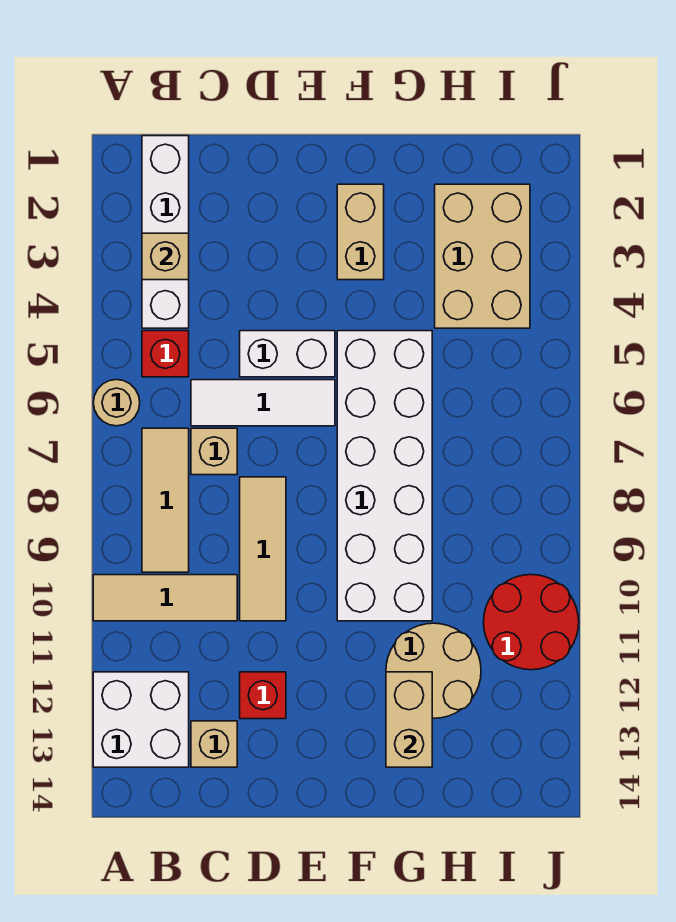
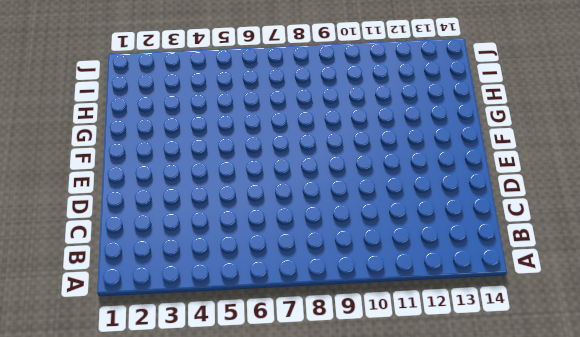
none -> tan 1x1 round brick [93,380,140,426]
none -> tan 1x3 tile [93,575,237,621]
none -> white 2x2 brick [93,672,189,767]

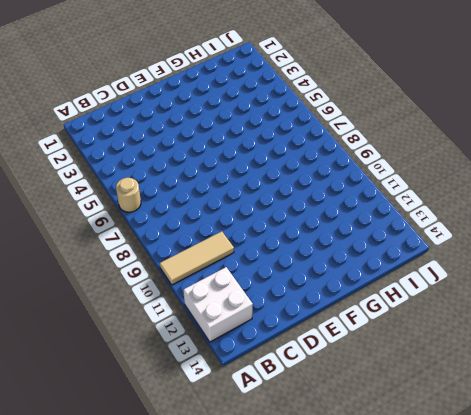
none -> white 1x4 brick [142,136,189,328]
none -> red 1x1 brick [142,331,189,377]
none -> tan 1x3 tile [142,428,189,572]

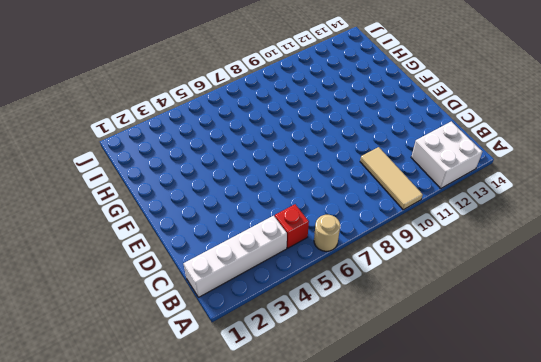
none -> tan 1x3 tile [142,428,189,572]
none -> white 1x3 tile [191,380,335,426]
none -> tan 1x1 brick [191,428,237,475]

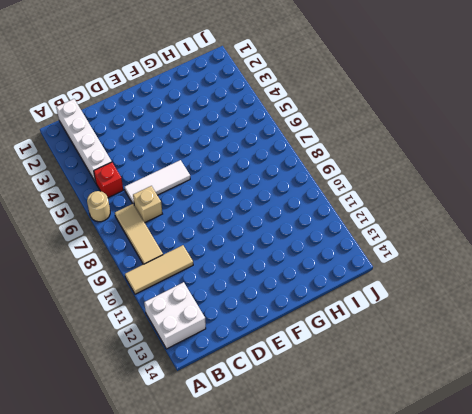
none -> tan 1x1 brick [191,721,237,767]
none -> white 1x2 brick [240,331,335,377]
none -> tan 1x3 tile [240,477,286,621]

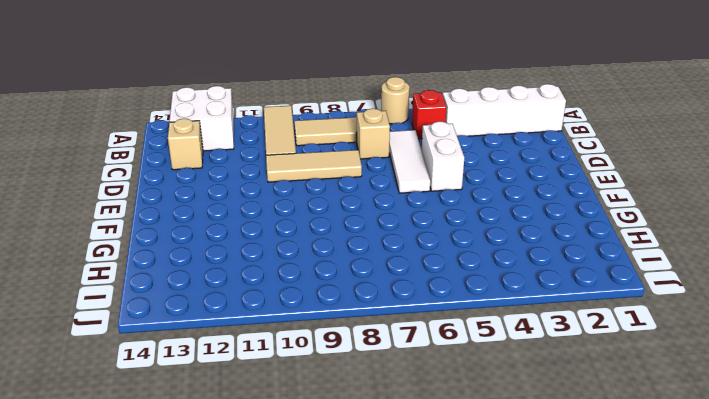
none -> red 1x1 brick [240,672,286,719]
none -> tan 1x2 brick [337,184,384,280]
none -> white 2x6 brick [337,331,432,621]

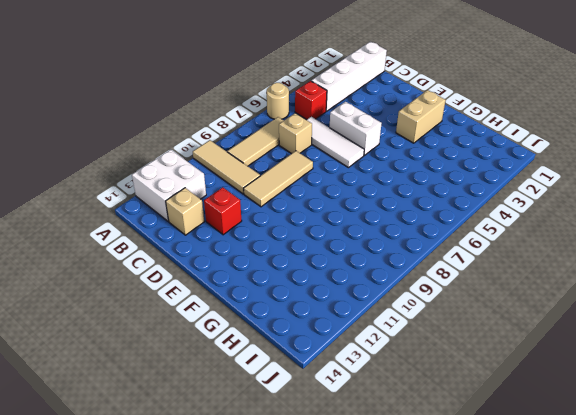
none -> white 2x6 brick [337,331,432,621]
none -> tan 2x2 round brick [386,623,481,718]
none -> tan 2x3 brick [435,184,530,328]

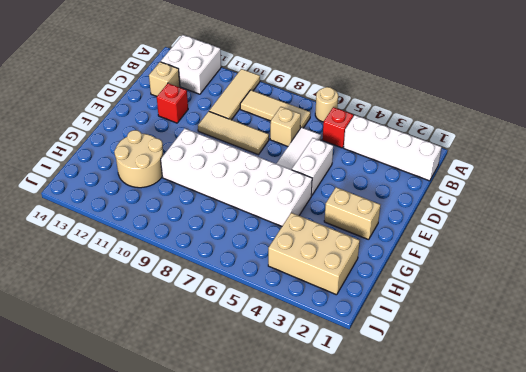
none -> red 2x2 round brick [484,575,579,670]
none -> tan 1x1 brick [142,233,189,280]
none -> tan 1x2 brick [386,672,432,767]

